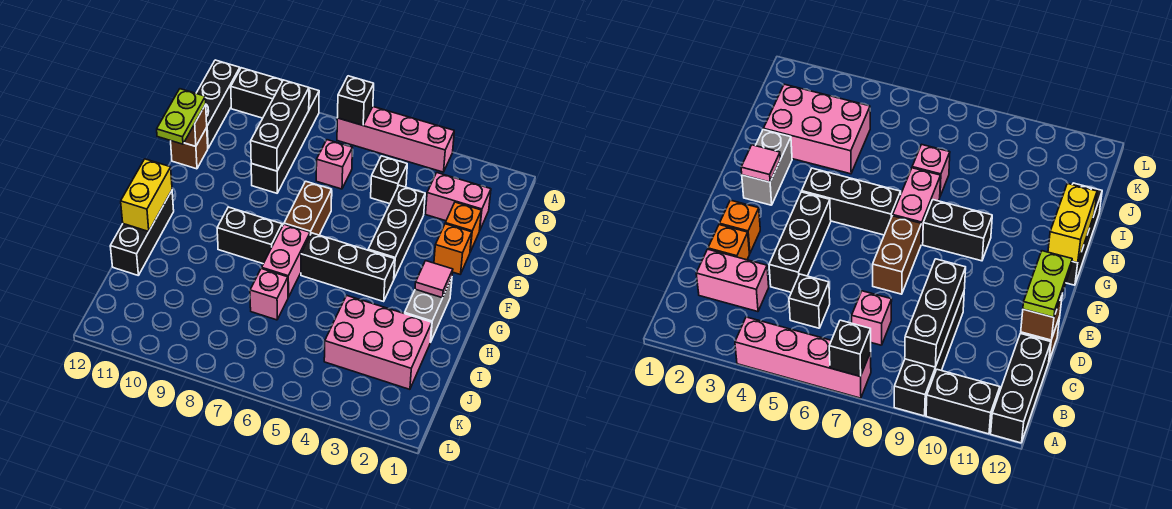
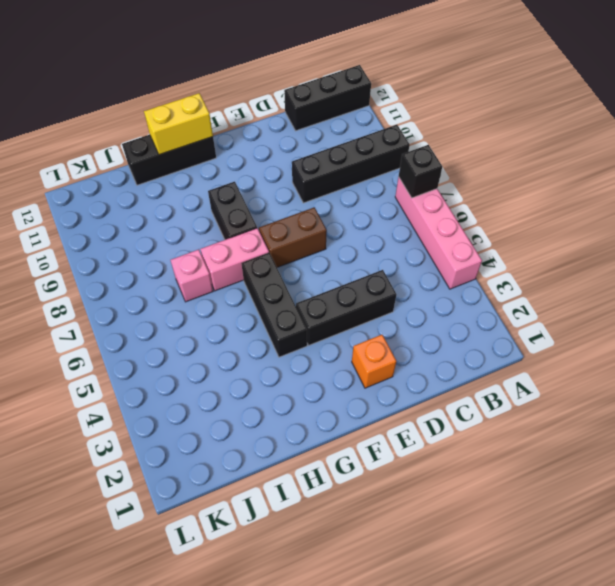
none -> black 1x2 brick [231,68,283,118]
none -> pink 1x2 brick [426,173,491,231]
none -> black 1x1 brick [371,156,407,204]

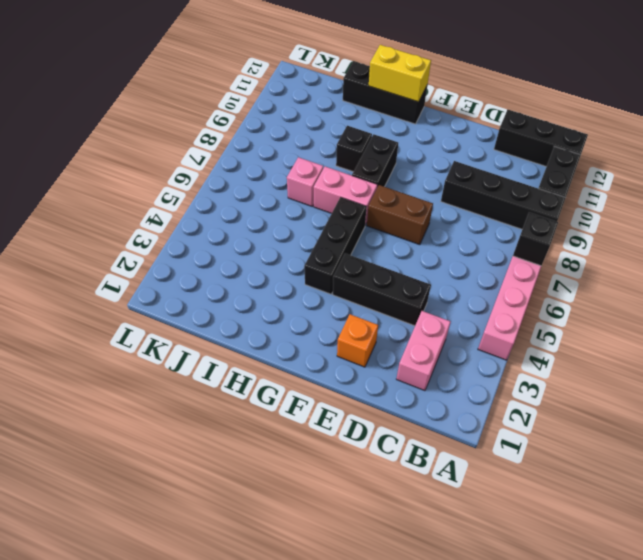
black 1x1 brick [336,126,372,172] -> black 1x1 brick moved to [371,156,407,204]
none -> pink 1x1 brick [316,140,352,189]
none -> orange 1x1 brick [445,202,481,252]
none -> brown 1x1 brick [171,128,208,169]

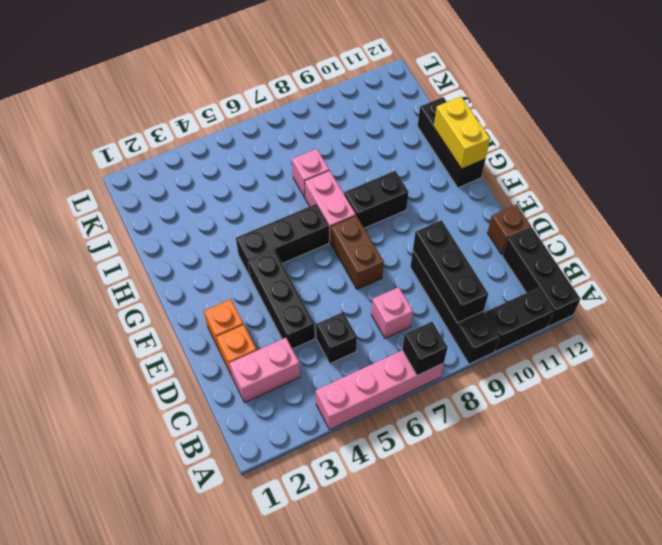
none -> grey 1x2 brick [405,278,452,342]
none -> pink 2x3 brick [324,295,432,389]
none -> brown 1x1 brick [184,105,207,146]

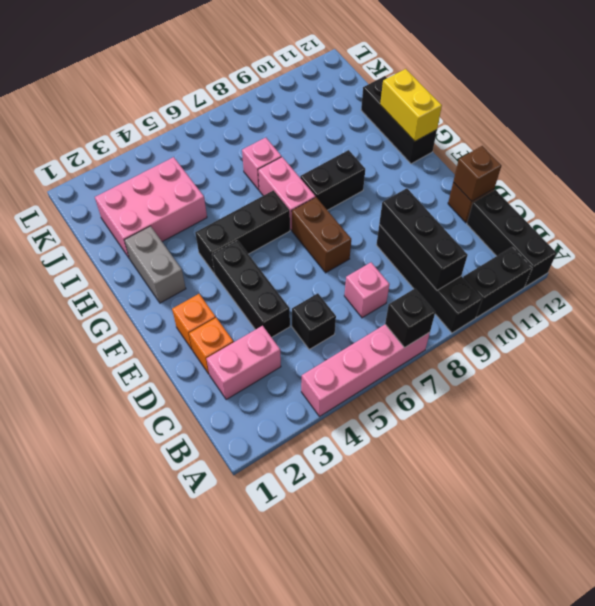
none -> pink 1x1 tile [415,261,453,298]
none -> lime 1x2 plate [157,89,206,144]

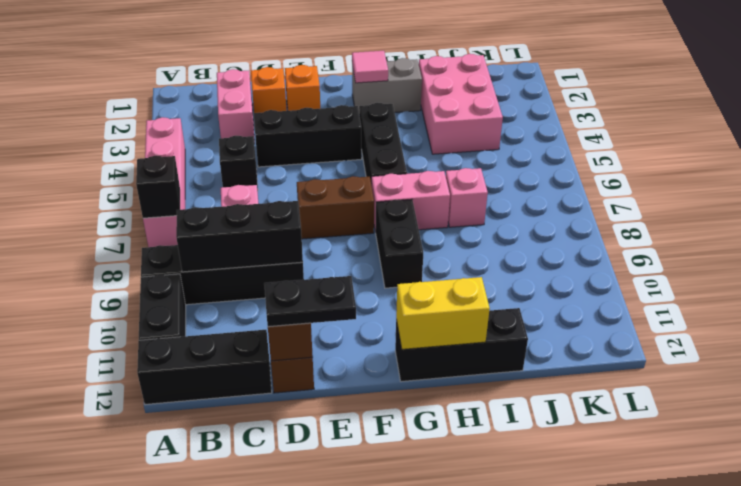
black 1x2 plate [264,276,356,327] -> lime 1x2 plate [157,89,206,144]

